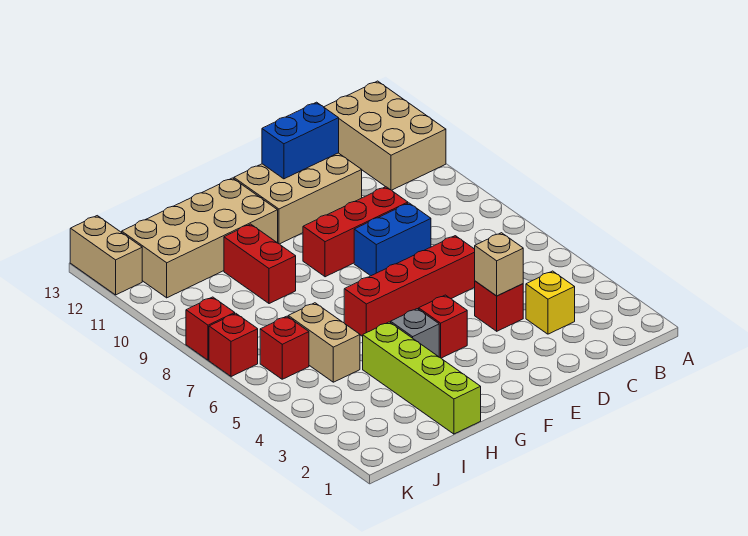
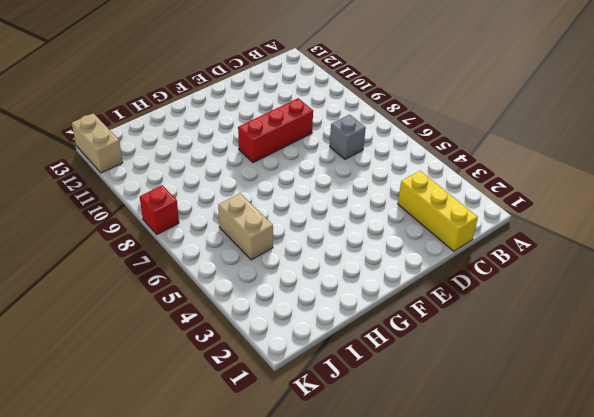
yellow 1x3 brick [398,171,478,251] -> yellow 1x1 brick [526,271,575,334]
grey 1x1 brick [330,115,366,159] -> grey 1x1 brick moved to [391,309,439,357]
none -> tan 2x3 brick [324,81,446,190]
none -> red 1x1 brick [475,281,523,331]
none -> red 1x4 brick [344,236,475,336]

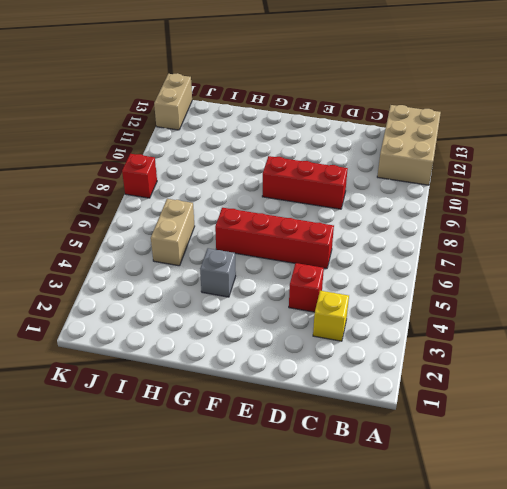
none -> blue 1x2 brick [354,203,431,276]
none -> tan 2x3 brick [234,153,362,244]
none -> red 1x1 brick [419,295,467,358]

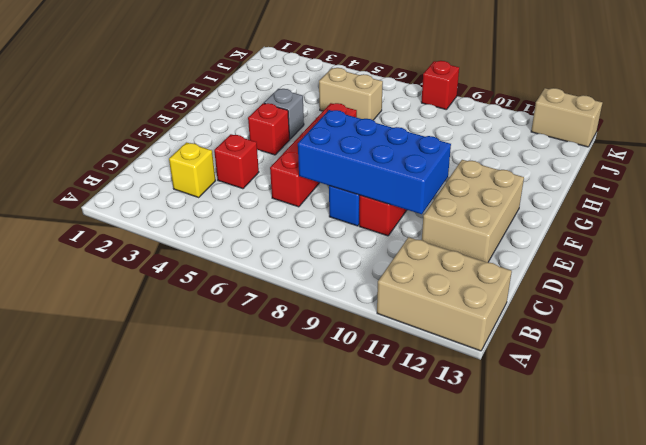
blue 2x4 brick [298,110,451,214] -> none
none -> tan 2x4 brick [122,178,278,298]
none -> lime 1x4 brick [363,322,481,434]
none -> red 1x2 brick [224,224,296,304]

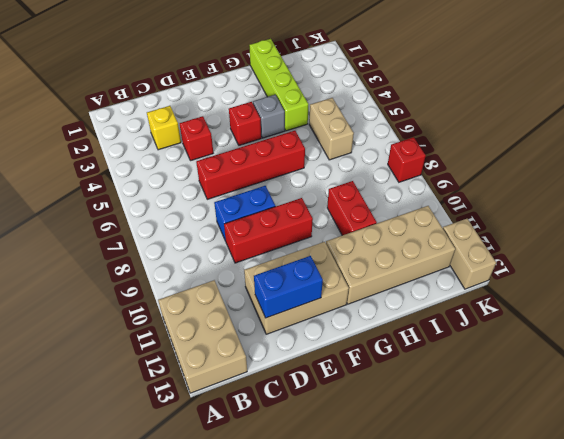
none -> red 1x1 brick [260,316,309,379]
none -> red 1x1 brick [209,313,258,377]
none -> tan 1x1 brick [475,233,523,296]

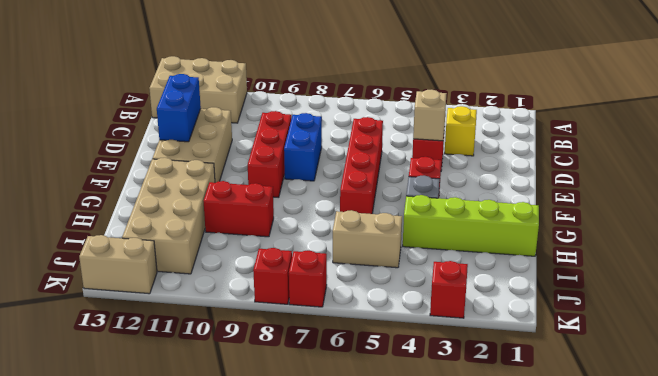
red 1x1 brick [430,261,468,318] -> red 1x1 brick moved to [260,316,309,379]

